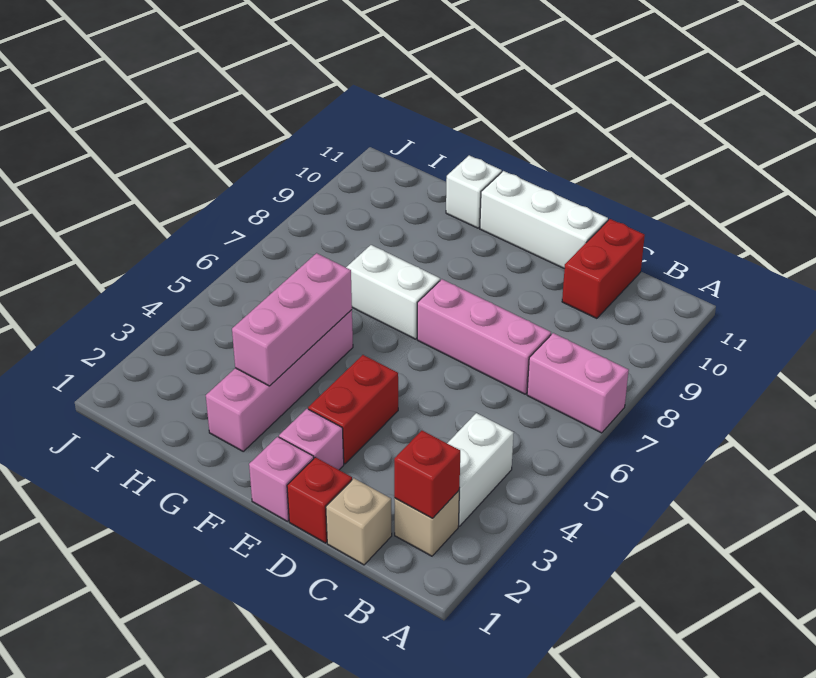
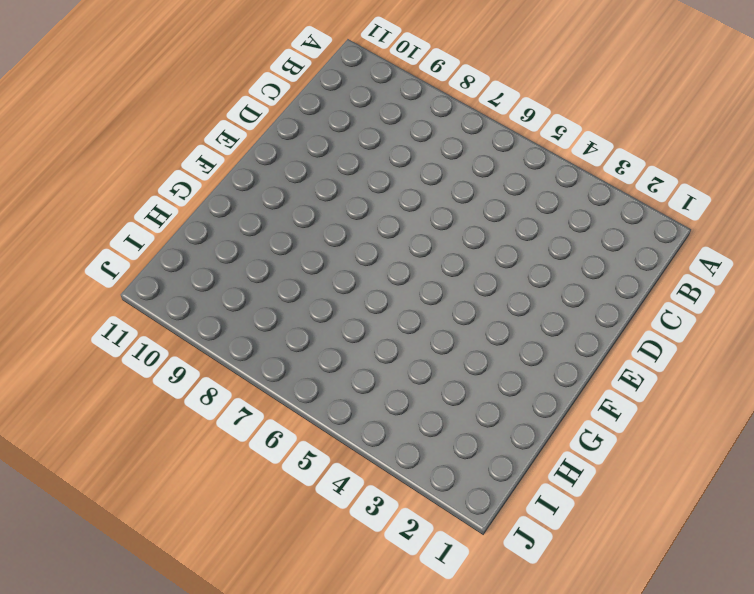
none -> pink 1x2 brick [527,333,629,433]
none -> tan 1x1 brick [394,491,459,556]
none -> white 1x2 brick [447,413,514,526]

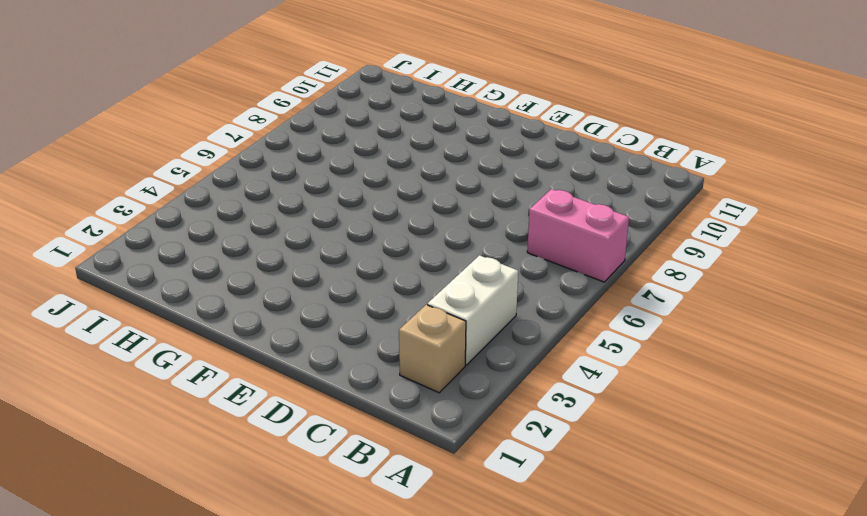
none -> tan 1x1 brick [326,478,392,565]
none -> pink 1x3 brick [417,279,551,394]
none -> red 1x2 brick [562,219,645,318]

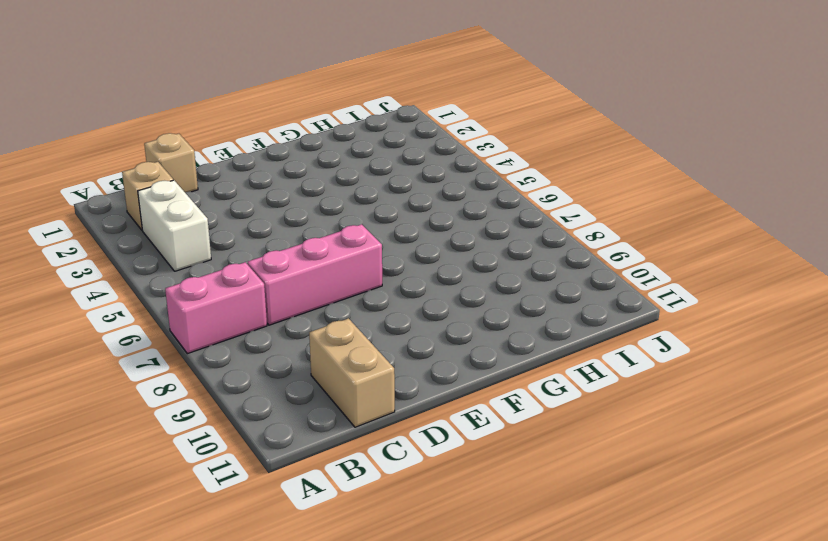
tan 1x2 brick [309,318,395,427] -> red 1x2 brick [562,219,645,318]
none -> red 1x1 brick [287,457,352,543]
none -> white 1x3 brick [480,171,608,269]
none -> pink 1x1 brick [249,437,314,521]

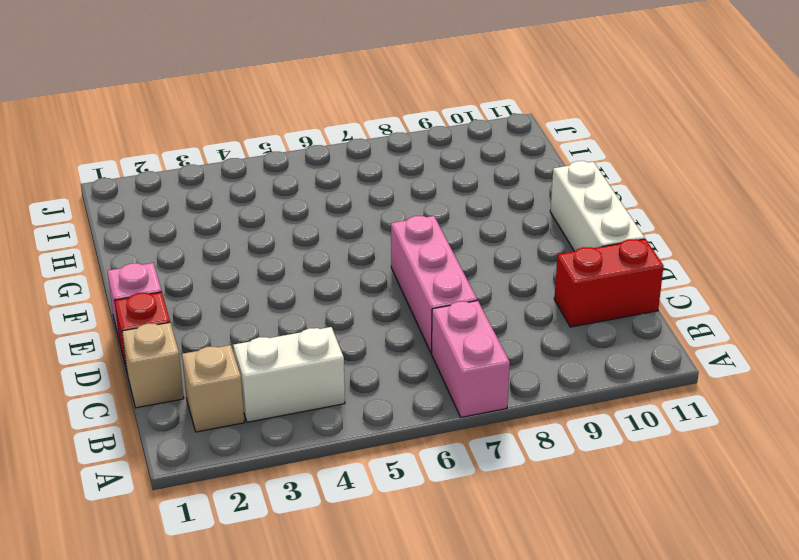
none -> pink 1x1 brick [279,409,344,470]
none -> red 1x2 brick [308,355,398,464]
none -> white 1x2 brick [346,245,440,339]

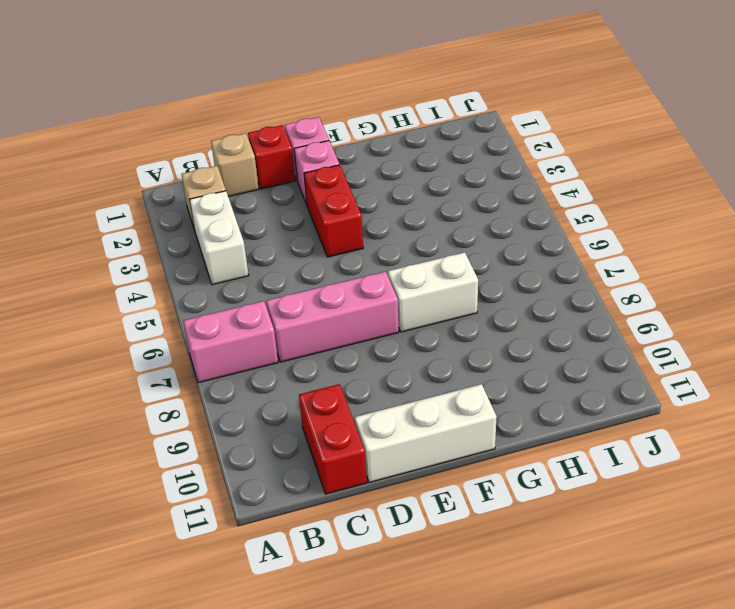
none -> pink 1x4 brick [206,310,353,451]
none -> white 1x1 brick [446,155,502,228]
none -> red 1x1 brick [394,431,460,518]

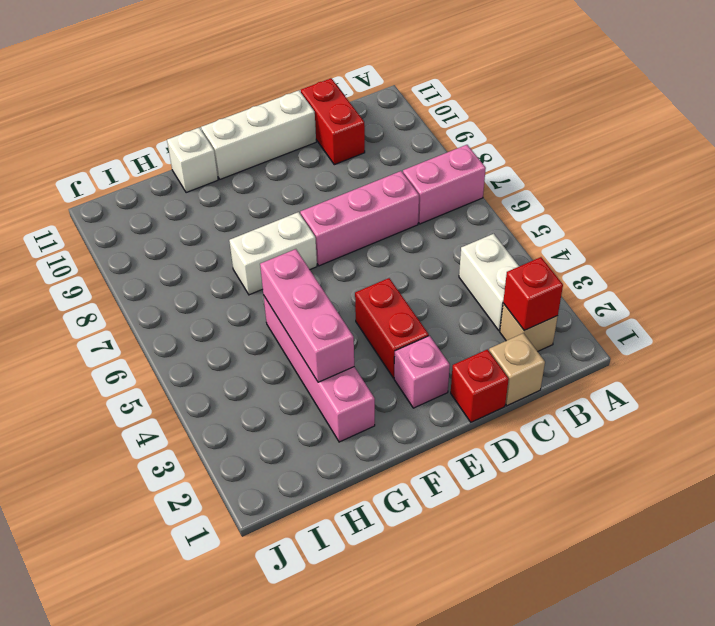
none -> pink 1x1 brick [249,437,314,521]

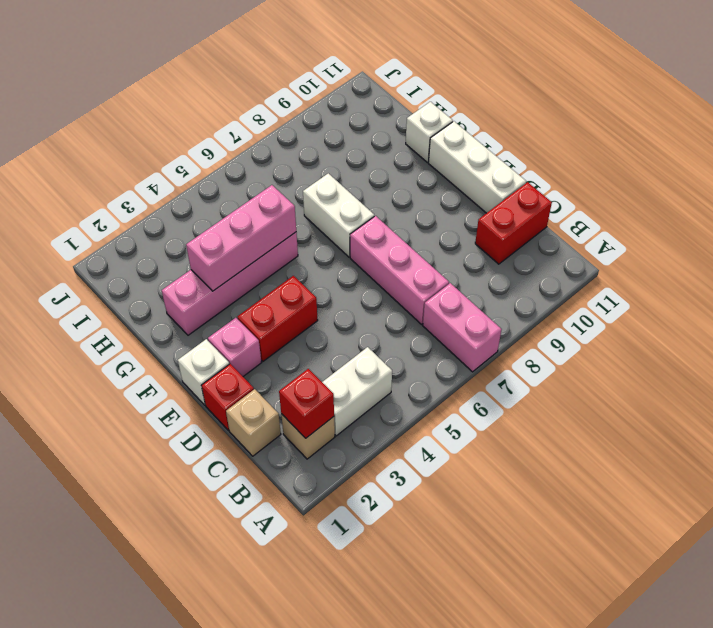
white 1x1 brick [178,339,229,405] -> pink 1x1 brick [249,437,314,521]

